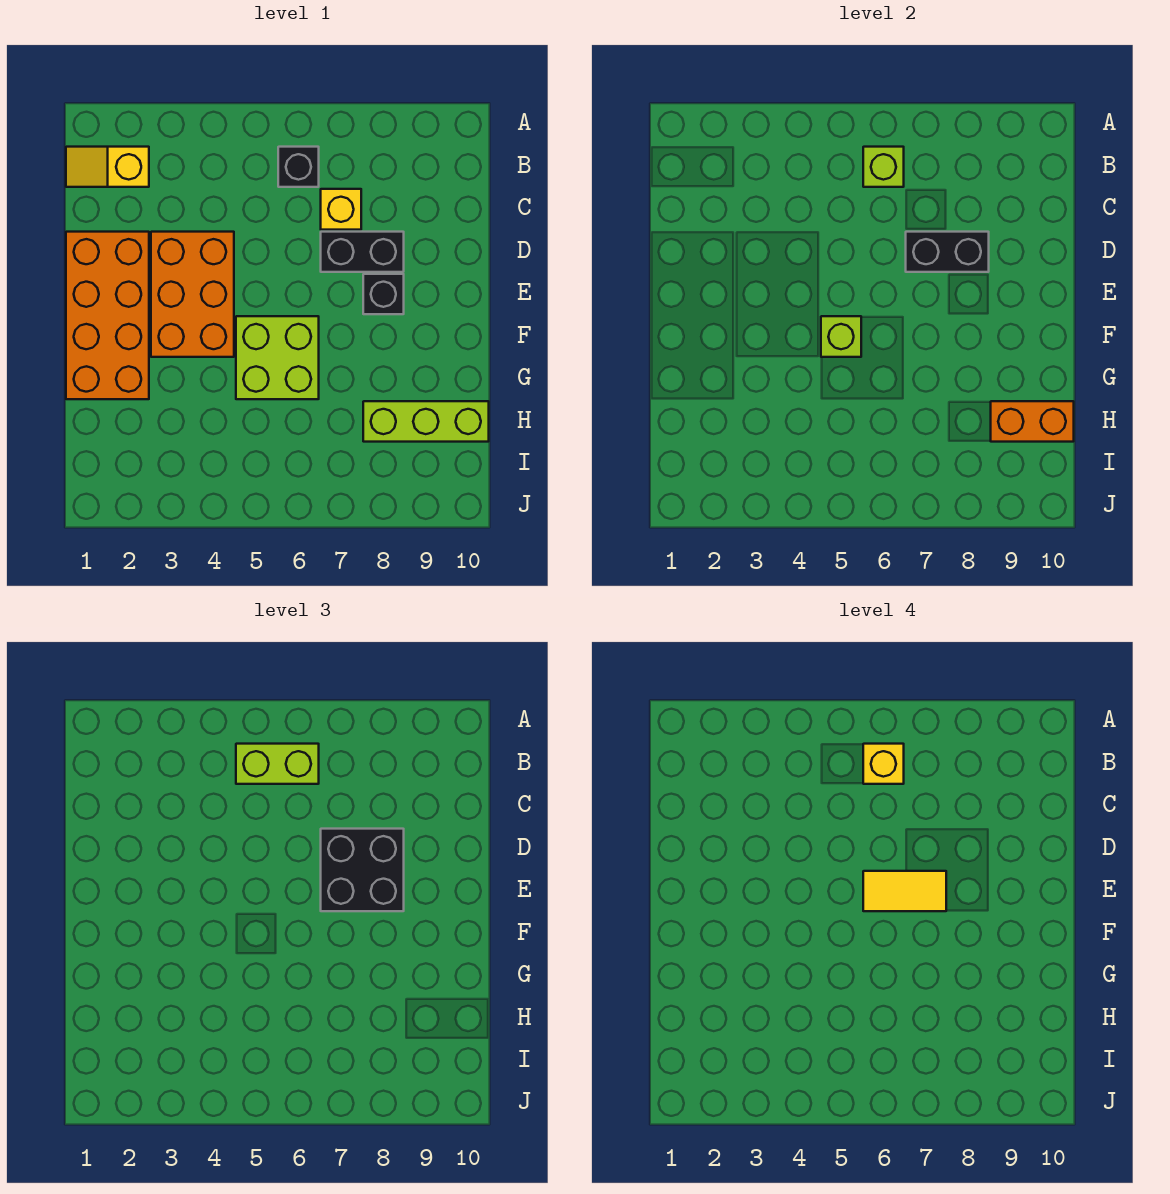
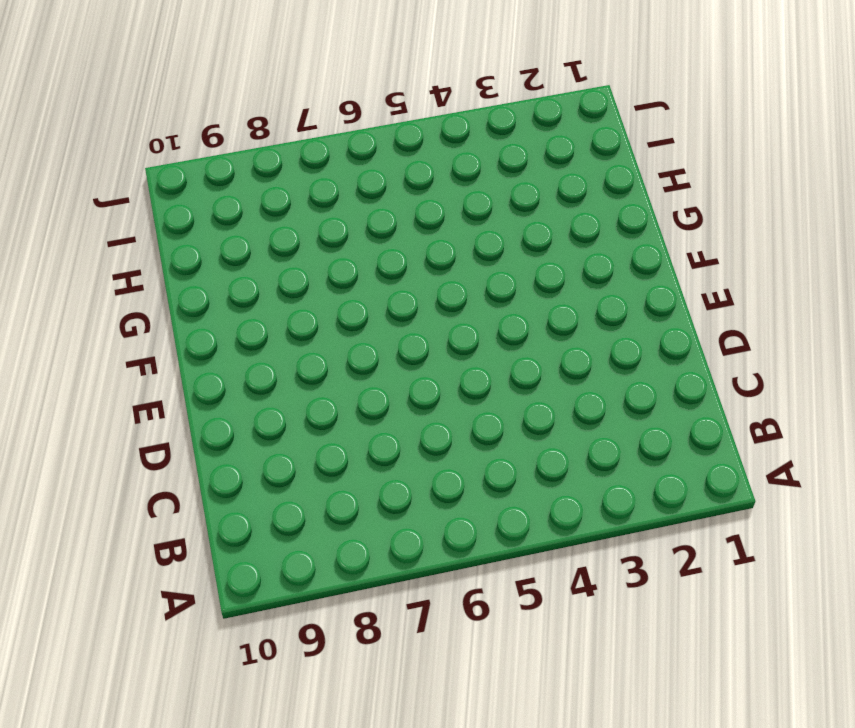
none -> yellow 1x2 slope [66,147,149,187]
none -> black 1x1 brick [278,147,319,187]
none -> yellow 1x1 brick [321,189,361,230]

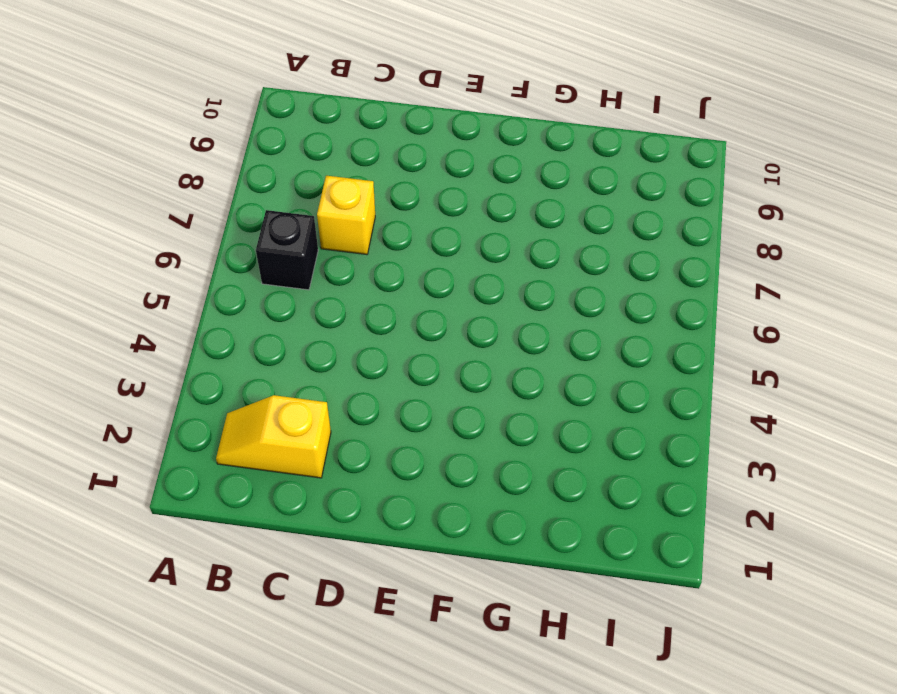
yellow 1x2 slope [216,395,331,478] -> yellow 1x2 slope turned to [66,147,149,187]
none -> orange 2x4 brick [66,232,149,399]
none -> orange 2x3 brick [151,232,234,357]
none -> black 1x2 brick [321,232,404,272]

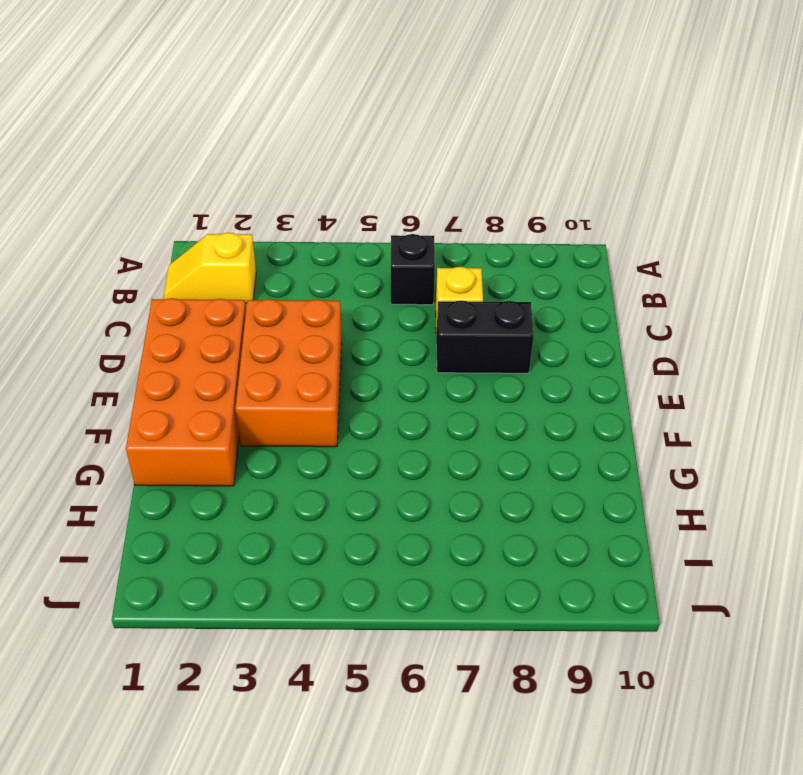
none -> black 1x1 brick [363,274,404,314]
none -> lime 2x2 brick [236,316,319,399]
none -> lime 1x3 brick [363,401,489,442]

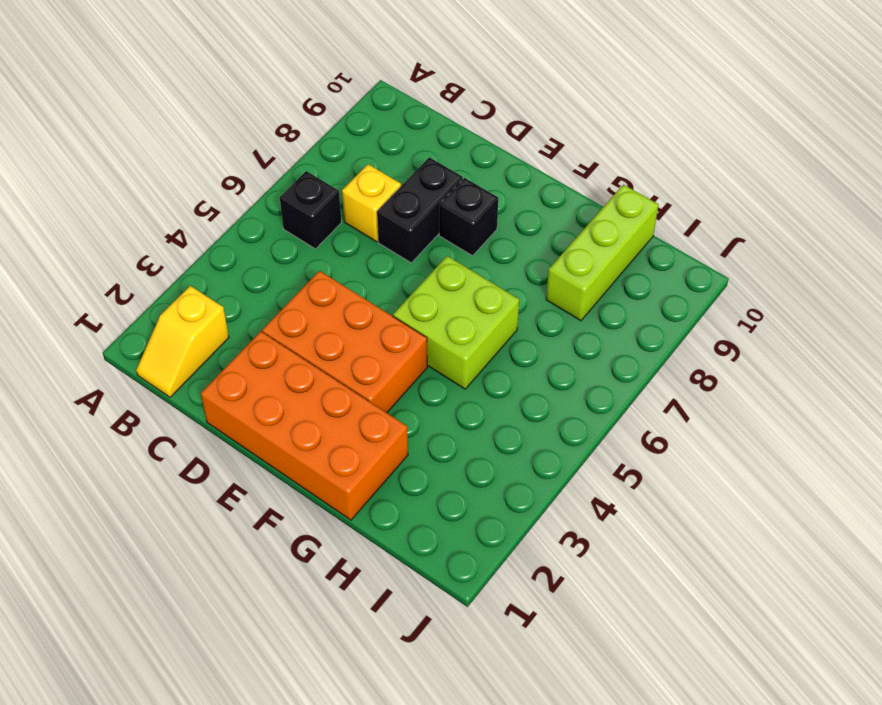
none -> lime 1x1 brick [863,147,904,187]
none -> black 1x2 brick [906,232,989,272]
none -> lime 1x1 brick [821,316,861,357]

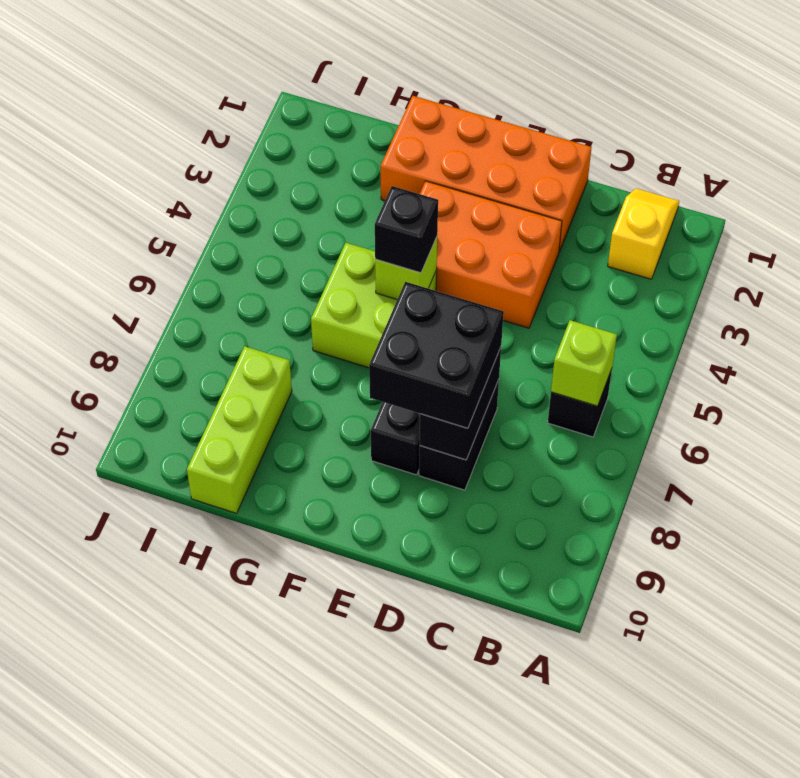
black 1x1 brick [375,186,438,273] -> none
none -> yellow 1x1 brick [321,189,361,230]
none -> orange 1x2 brick [991,401,1074,442]
none -> lime 1x2 brick [236,744,319,784]

